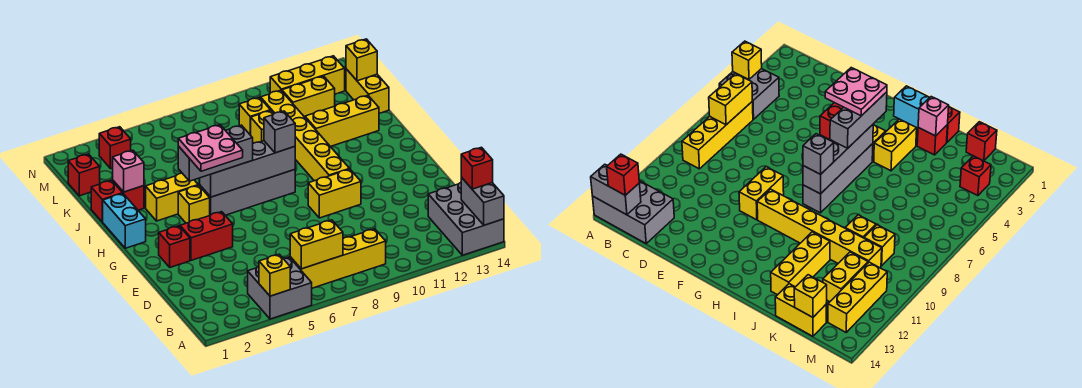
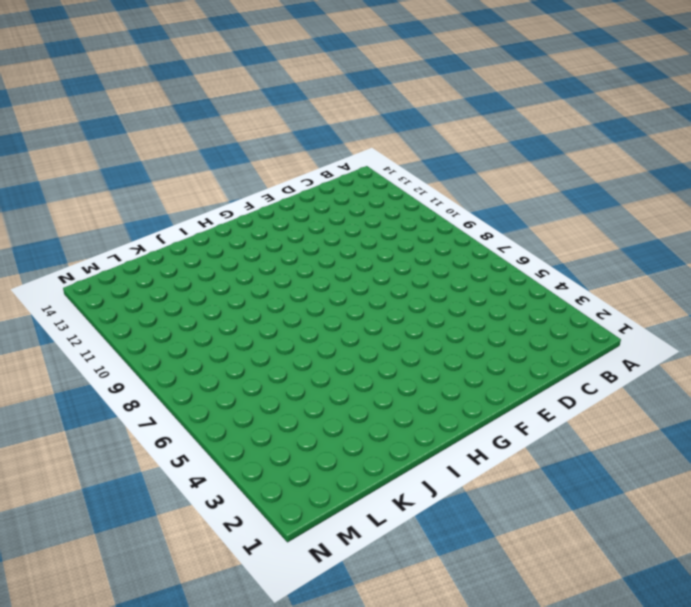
none -> grey 2x2 brick [248,257,312,319]
none -> grey 2x3 brick [428,183,504,255]
none -> yellow 1x4 brick [290,229,386,288]
none -> red 1x1 brick [159,226,190,267]

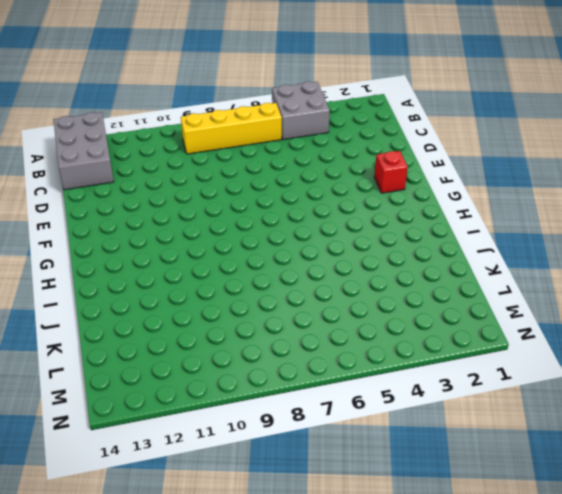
none -> red 1x2 brick [180,212,233,260]
none -> yellow 1x2 brick [308,169,361,218]
none -> yellow 1x6 brick [261,90,349,181]
none -> cyan 1x2 brick [103,194,146,248]

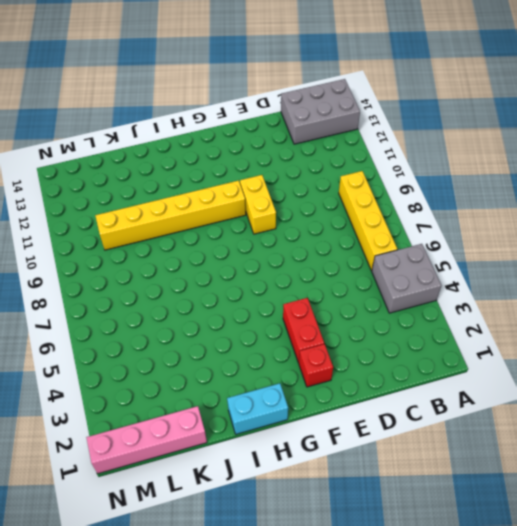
pink 1x4 brick [86,406,207,474] -> red 1x1 brick [68,154,100,196]
none -> yellow 1x1 brick [178,185,210,223]
none -> grey 1x4 brick [200,170,295,215]
none -> yellow 1x2 brick [146,173,198,221]
none -> red 1x1 brick [91,180,123,222]

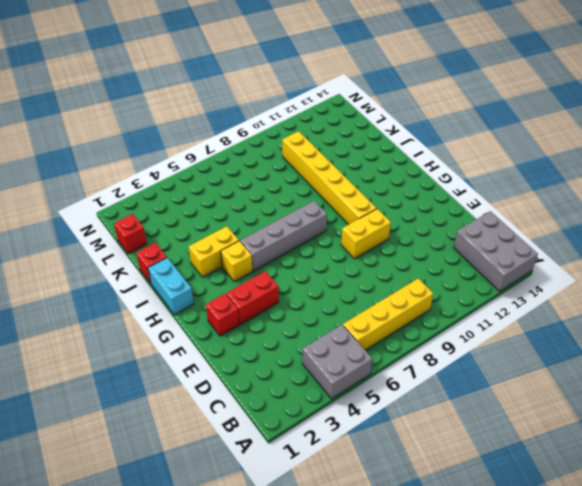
none -> red 1x1 brick [113,181,144,210]
none -> yellow 1x3 brick [305,95,379,147]
none -> yellow 1x1 brick [251,111,274,143]
none -> yellow 1x2 brick [346,69,389,113]

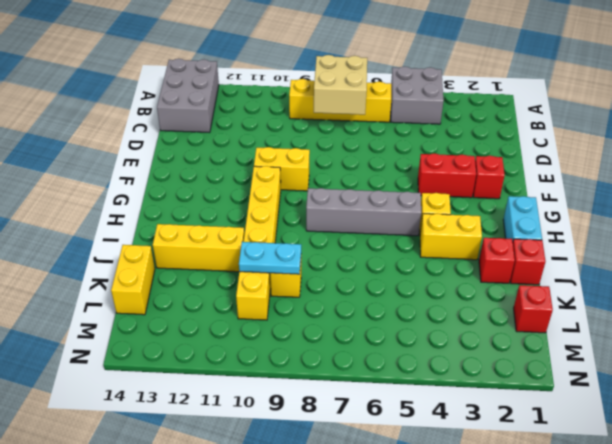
tan 2x2 brick [314,55,367,115] -> yellow 1x2 brick [290,220,343,269]
cyan 1x2 plate [239,242,301,274] -> none
none -> yellow 1x1 brick [239,97,271,135]
none -> yellow 1x2 brick [282,76,335,117]
none -> red 1x1 brick [99,127,131,169]
none -> yellow 1x3 brick [270,56,345,94]

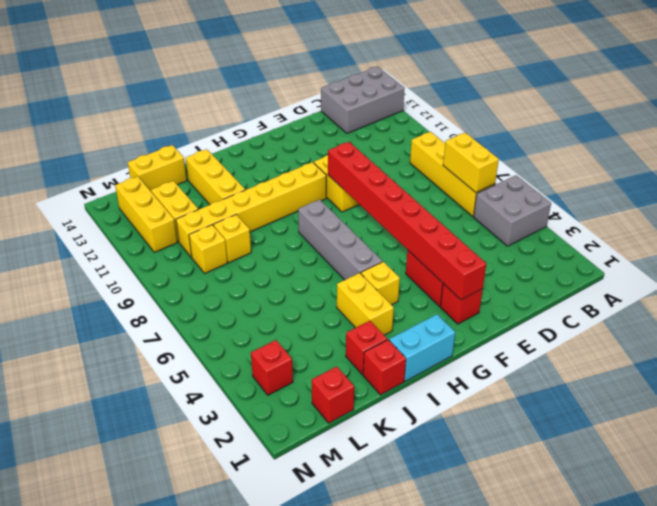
red 1x8 brick [328,142,486,300] -> none
none -> yellow 1x1 brick [259,254,290,296]
none -> grey 1x2 brick [461,177,504,225]
none -> grey 1x4 brick [200,141,295,197]
none -> pink 1x1 brick [113,150,144,192]

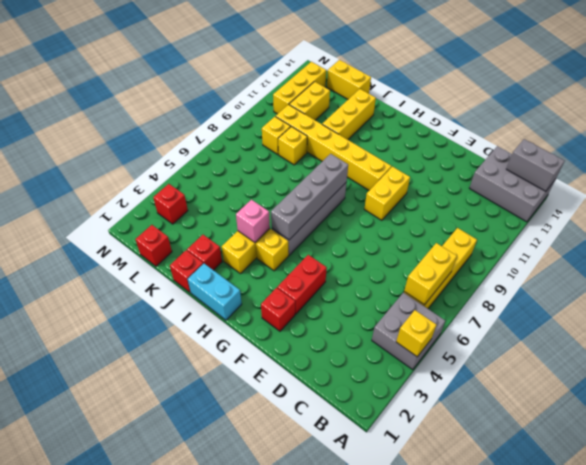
pink 1x1 brick [236,200,270,242] -> pink 1x1 brick moved to [113,150,144,192]
none -> yellow 1x1 brick [346,39,377,81]
none -> red 1x1 brick [461,147,493,189]
none -> grey 1x3 brick [178,125,253,181]
none -> grey 1x1 brick [264,111,295,153]

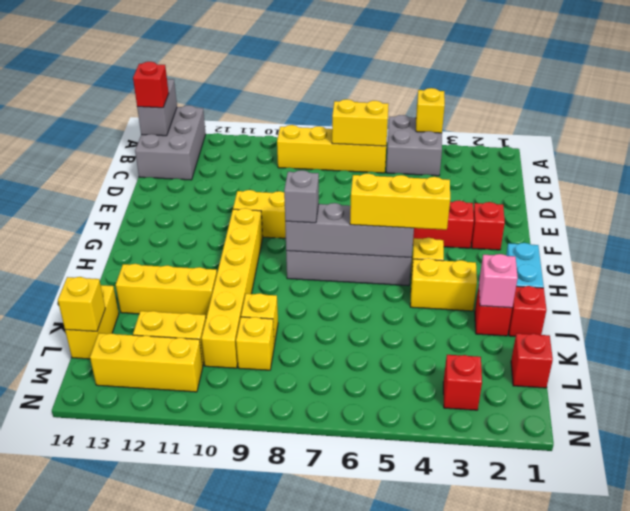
yellow 1x3 brick [350,174,450,230] -> grey 1x3 brick [178,125,253,181]
none -> pink 2x2 plate [178,125,243,171]

